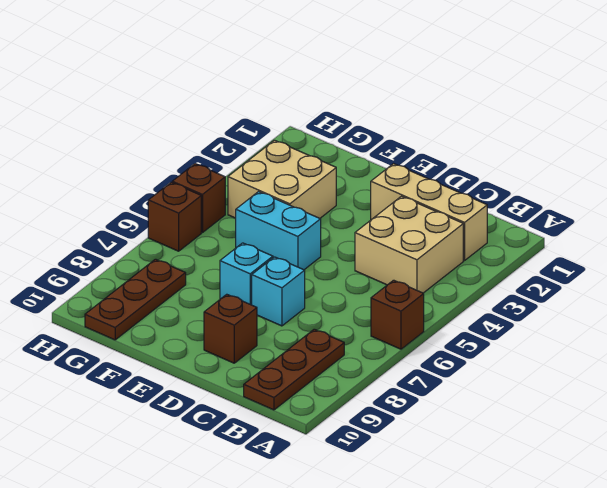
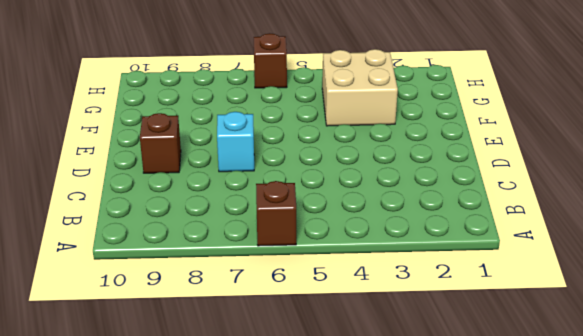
none -> tan 1x3 brick [371,164,487,261]
none -> tan 2x2 brick [355,196,463,293]
none -> brown 1x3 plate [244,329,344,410]

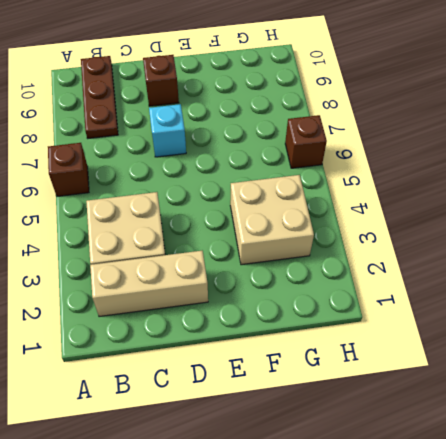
none -> cyan 1x2 brick [236,192,321,270]
none -> cyan 1x1 brick [220,243,273,305]
none -> brown 1x3 plate [85,259,186,340]

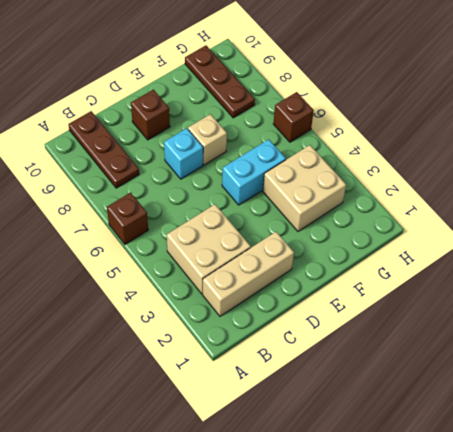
tan 1x1 brick [188,114,227,165] -> cyan 1x1 brick [220,243,273,305]
none -> brown 1x1 brick [172,164,225,233]

